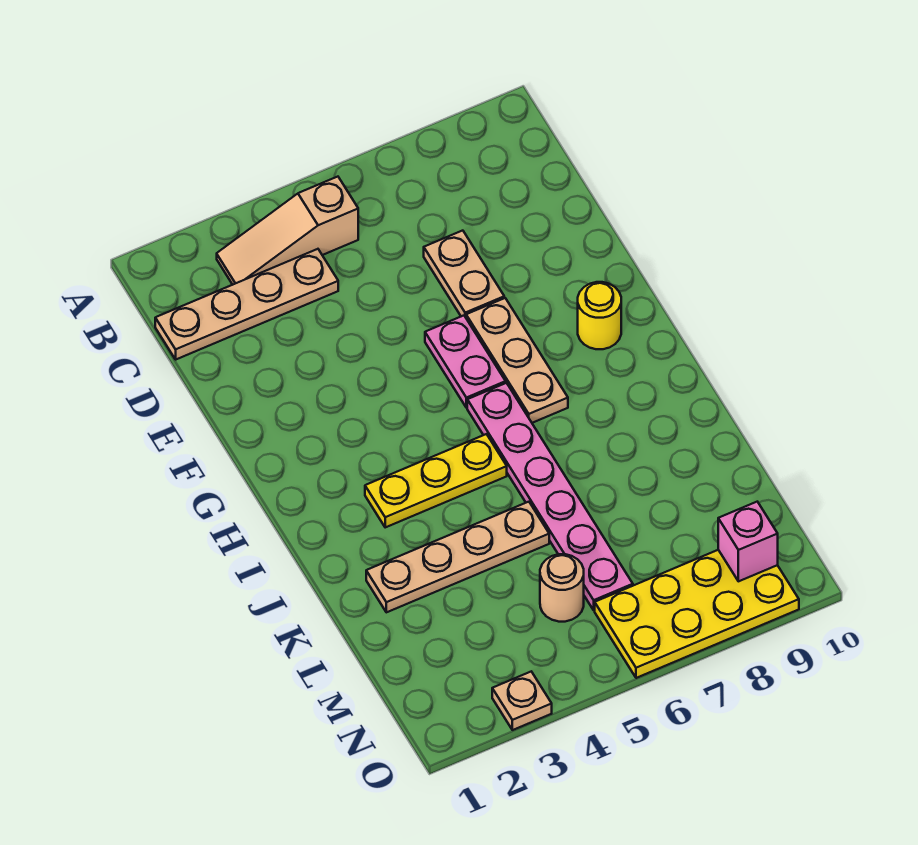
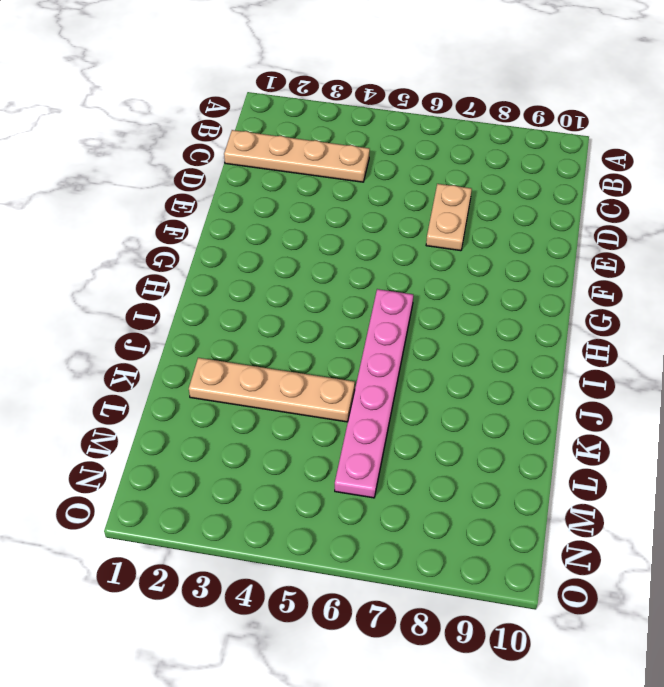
none -> tan 1x3 slope [217,177,358,285]
none -> pink 1x2 plate [425,316,506,408]
none -> tan 1x3 plate [466,298,568,423]

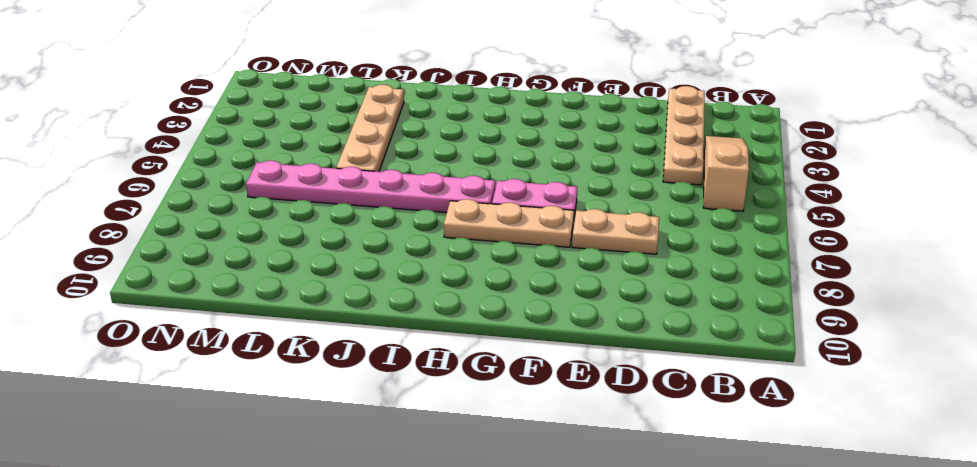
none -> yellow 1x1 round brick [578,282,621,349]
none -> yellow 1x3 plate [365,434,507,527]
none -> tan 1x1 round brick [540,554,584,622]

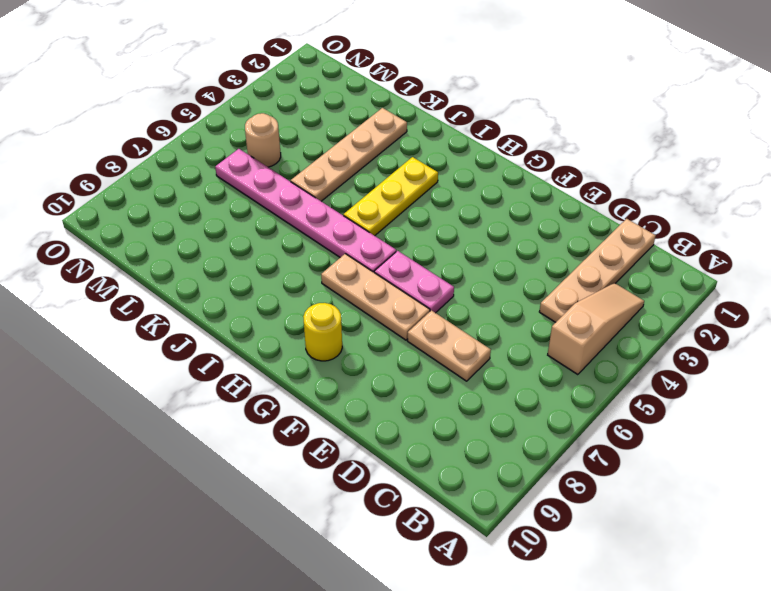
none -> yellow 2x4 plate [595,550,799,678]
none -> tan 1x1 plate [492,672,552,730]
none -> pink 1x1 brick [718,502,778,581]

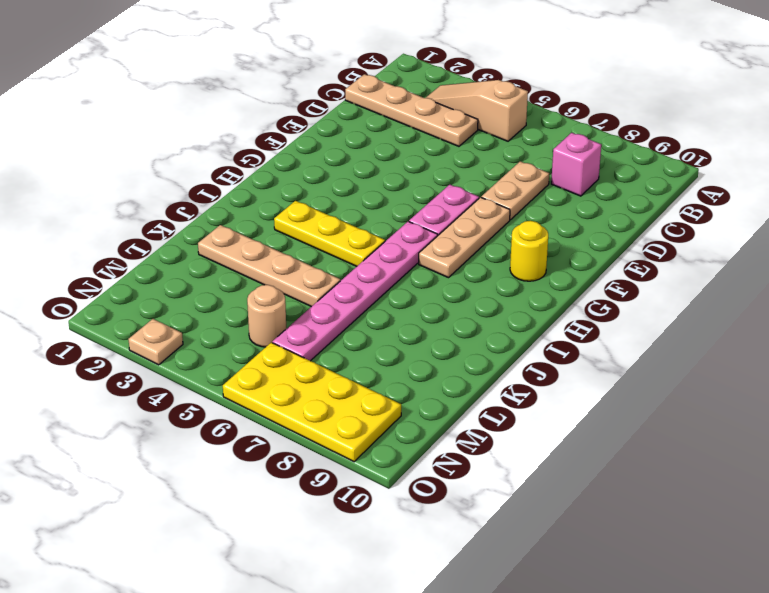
pink 1x1 brick [551,133,601,196] -> pink 1x1 brick moved to [718,502,778,581]

